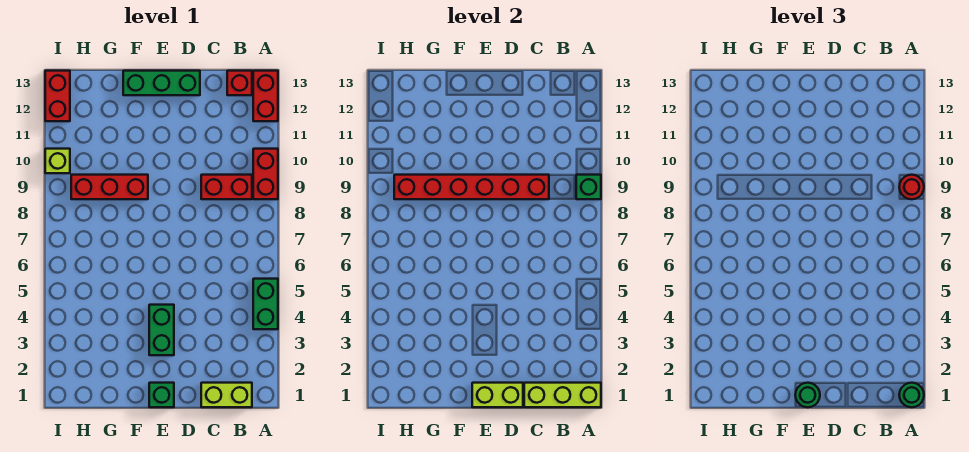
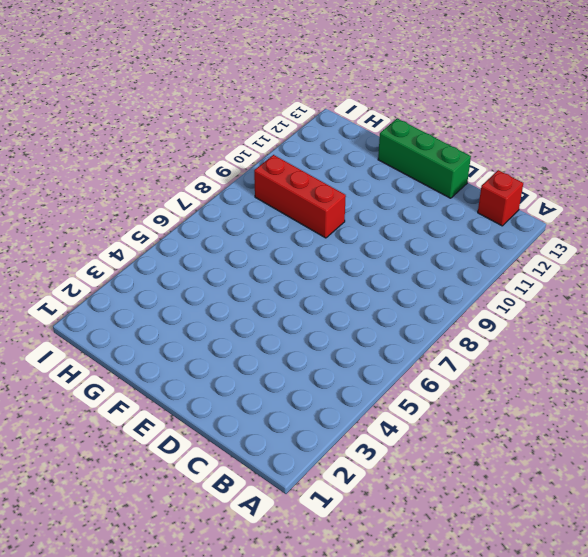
none -> green 1x2 brick [253,279,278,329]
none -> red 1x2 brick [253,149,278,199]
none -> red 1x2 brick [253,71,278,121]

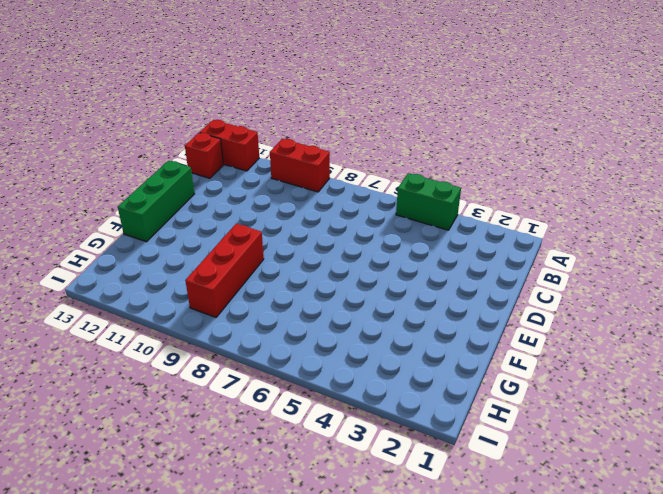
none -> lime 1x2 brick [201,383,252,407]
none -> red 1x2 brick [201,175,252,199]
none -> green 1x1 brick [149,383,174,407]

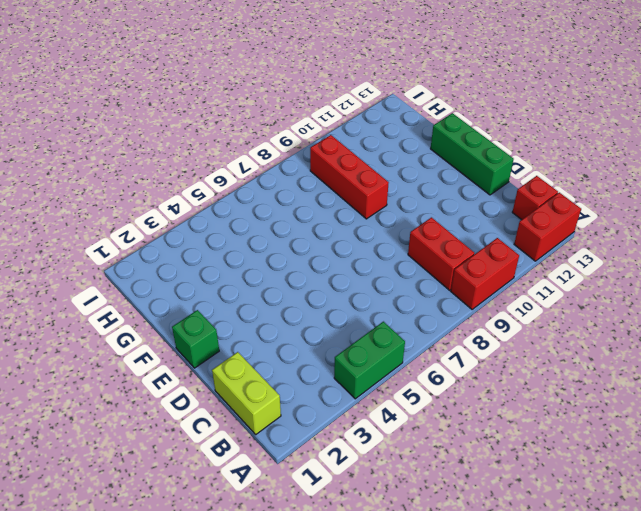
none -> green 1x2 brick [149,305,174,355]
none -> lime 1x1 brick [45,149,70,173]
none -> red 1x2 brick [45,71,70,121]

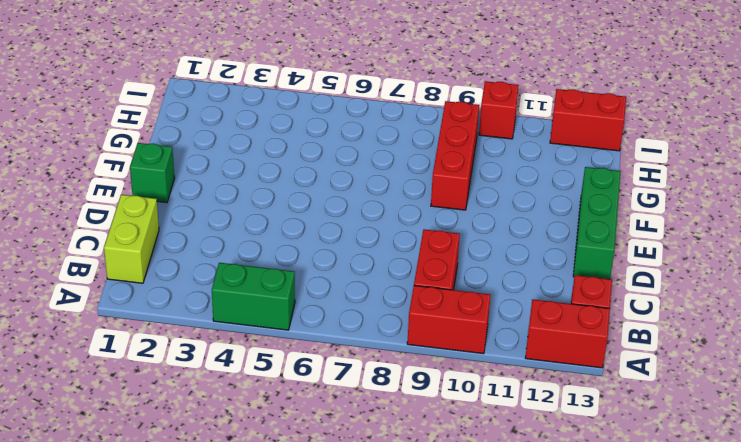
red 1x1 brick [479,81,519,139] -> lime 1x1 brick [45,149,70,173]
none -> green 1x2 brick [149,305,174,355]
none -> lime 1x3 brick [524,383,601,407]
none -> green 1x1 brick [576,175,601,199]

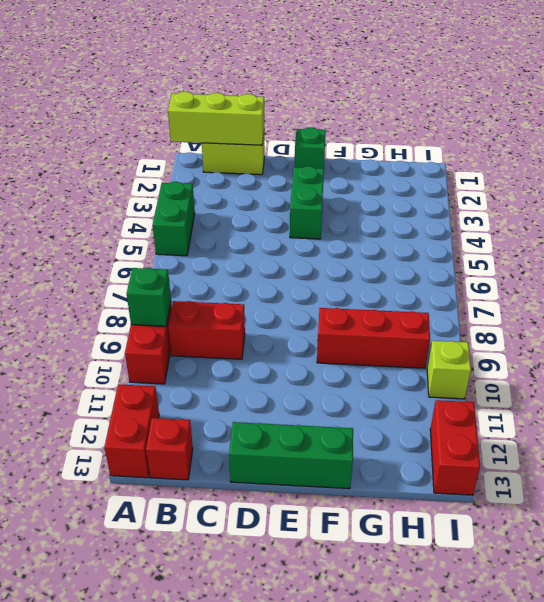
none -> red 1x6 brick [394,175,549,199]
none -> lime 1x2 brick [472,383,523,407]
none -> green 1x1 round brick [899,383,924,407]

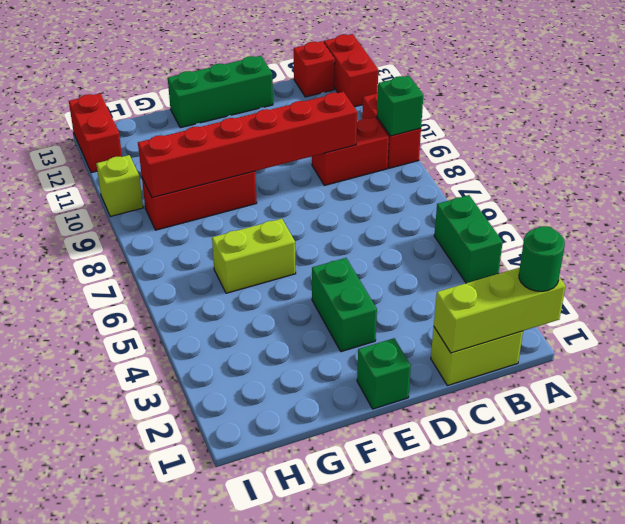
lime 1x2 brick [212,219,296,293] -> lime 1x2 brick moved to [472,383,523,407]
none -> red 1x1 round brick [899,175,924,199]
none -> green 1x1 round brick [795,383,820,407]

